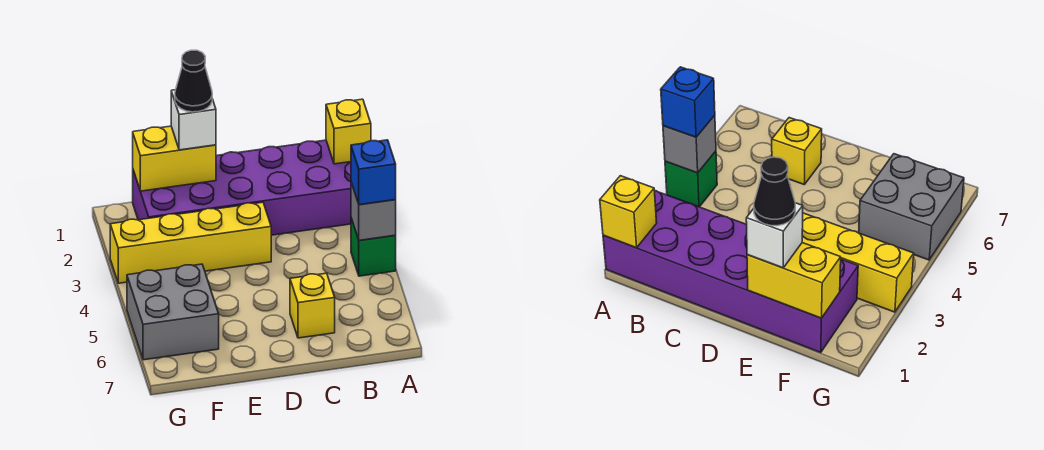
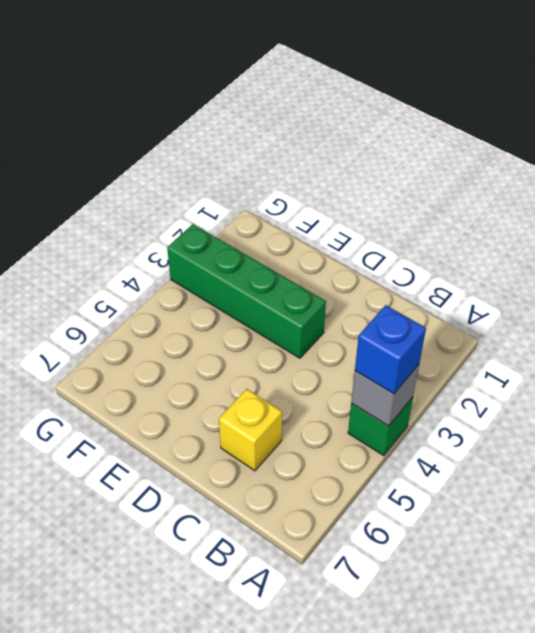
green 1x4 brick [167,224,326,358] -> yellow 1x4 brick [110,202,271,283]
none -> purple 2x6 brick [133,140,351,235]
none -> grey 2x2 brick [127,264,219,360]

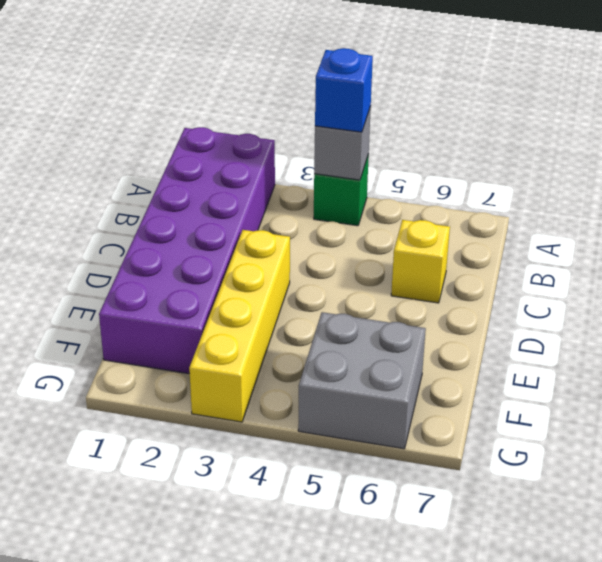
none -> yellow 1x1 brick [326,99,371,164]
none -> yellow 1x2 brick [133,126,216,191]

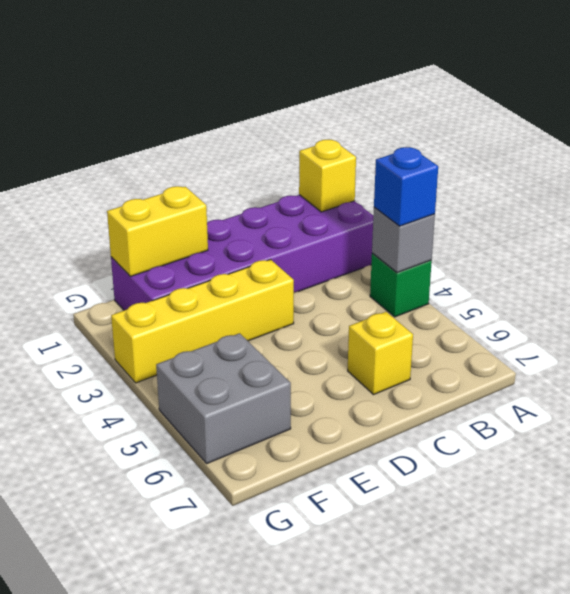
none -> white 1x1 brick [171,90,216,150]
none -> black 1x1 cone [175,50,212,112]

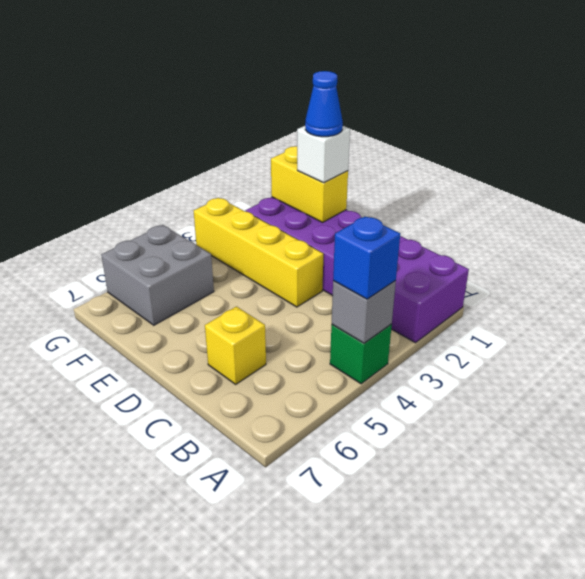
blue 1x1 cone [305,71,343,137] -> black 1x1 cone [175,50,212,112]
none -> yellow 1x1 brick [326,99,371,164]

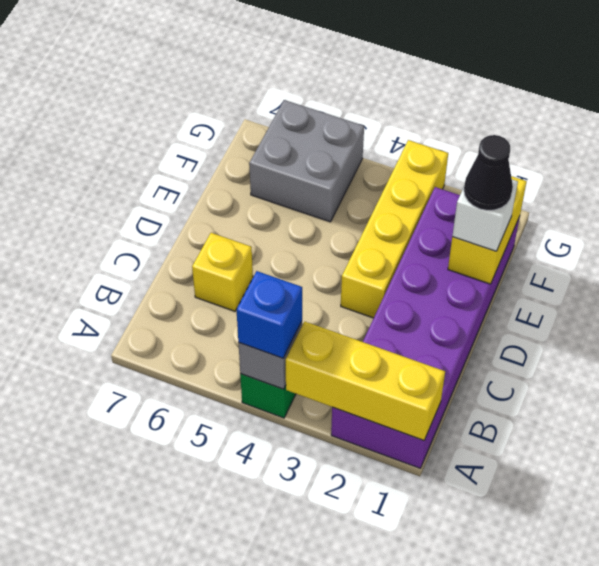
yellow 1x3 brick [286,321,445,440] -> yellow 1x1 brick [326,99,371,164]

